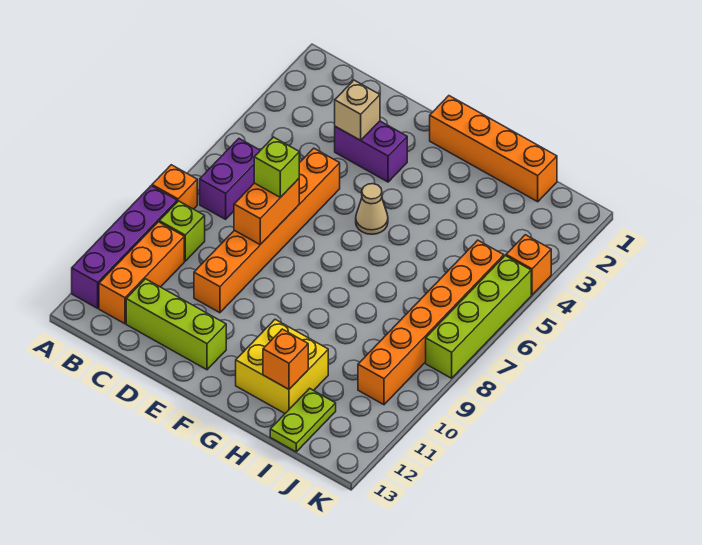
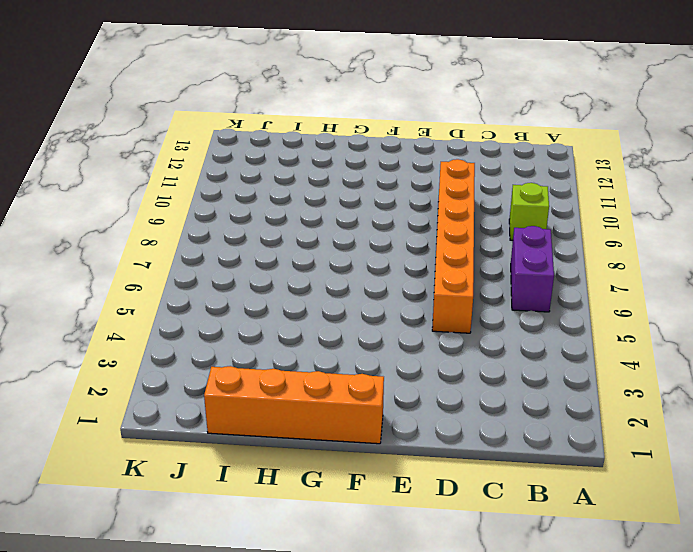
none -> orange 1x1 brick [152,165,197,209]
none -> purple 1x4 brick [72,186,177,308]
none -> orange 1x3 brick [99,222,184,324]

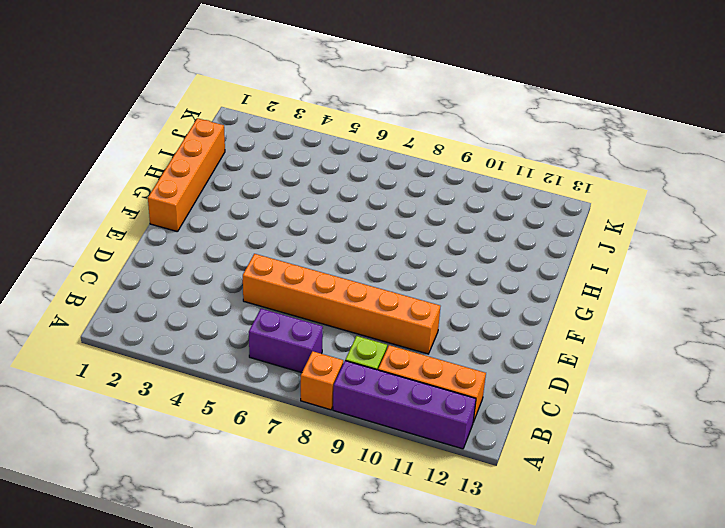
none -> lime 1x3 brick [126,279,226,370]
none -> purple 1x2 brick [335,121,407,182]
none -> tan 1x1 cone [356,184,388,234]

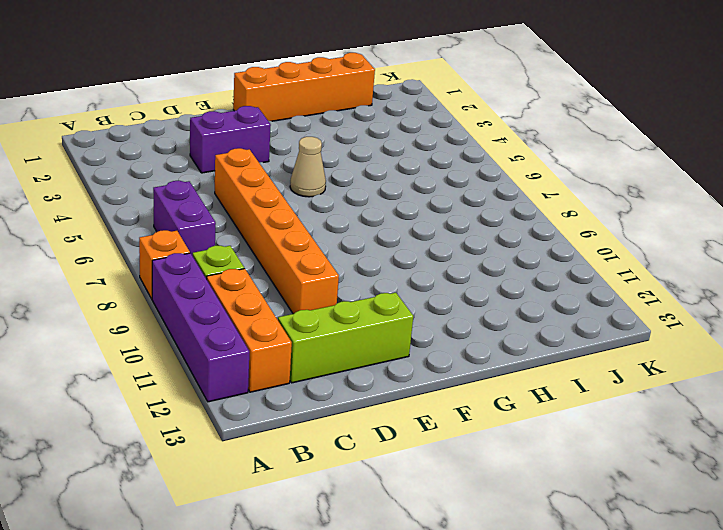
none -> yellow 2x2 brick [236,319,328,413]
none -> lime 1x2 plate [270,388,336,452]
none -> orange 1x6 brick [358,240,504,405]

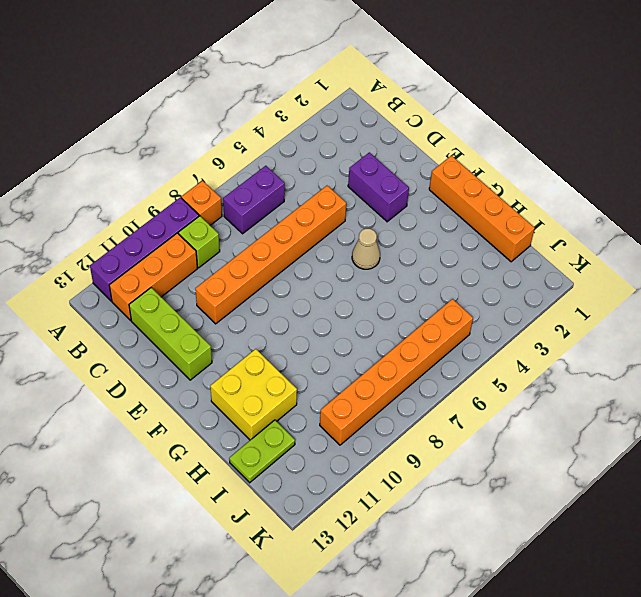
none -> orange 1x1 brick [506,235,551,295]
none -> lime 1x4 brick [426,256,531,378]
none -> tan 1x1 brick [335,80,380,140]

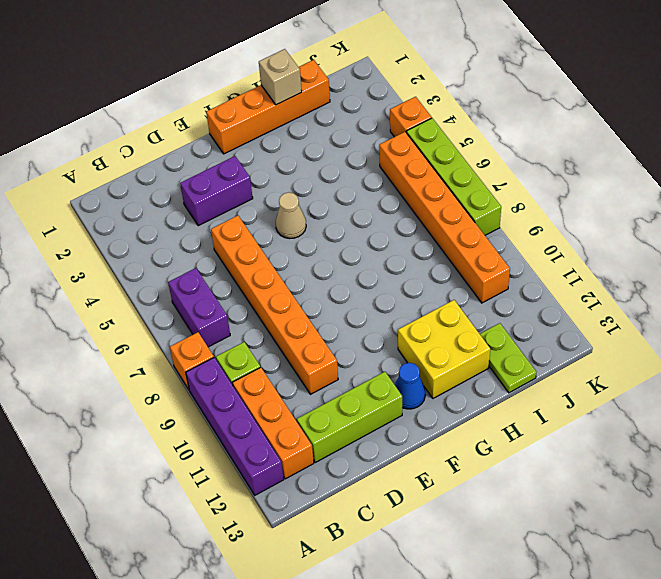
blue 1x1 cone [395,363,425,409] -> none
tan 1x1 brick [259,49,302,105] -> tan 1x1 brick moved to [335,80,380,140]
none -> orange 1x2 brick [234,179,299,245]
none -> orange 1x1 brick [263,329,308,389]
none -> lime 1x1 brick [254,137,299,197]

